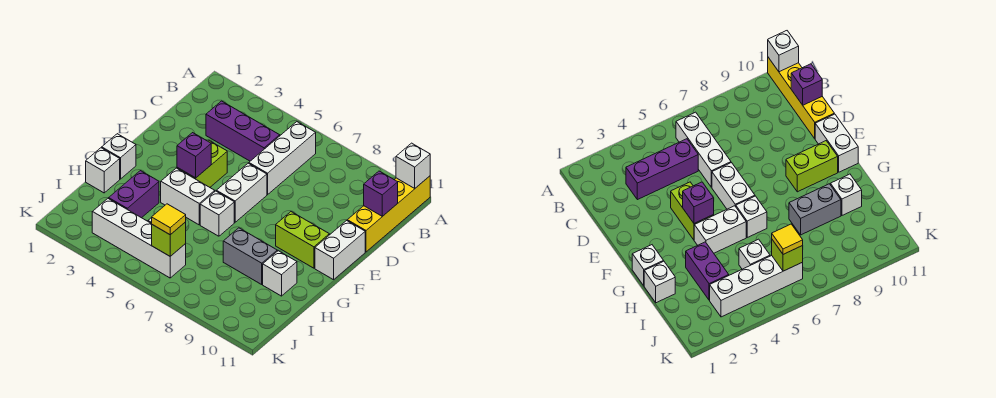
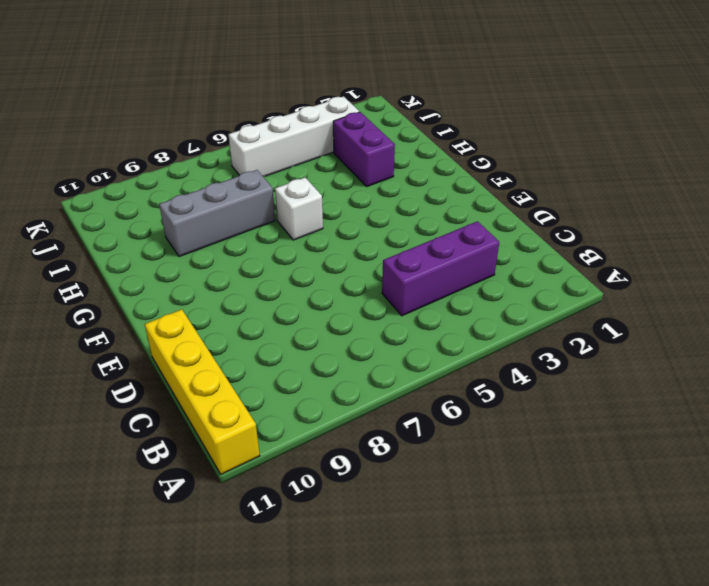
grey 1x3 brick [159,170,275,257] -> grey 1x2 brick [223,228,277,284]
none -> white 1x3 brick [249,122,316,195]
none -> lime 1x2 brick [177,140,227,187]
none -> white 1x2 brick [216,163,267,222]

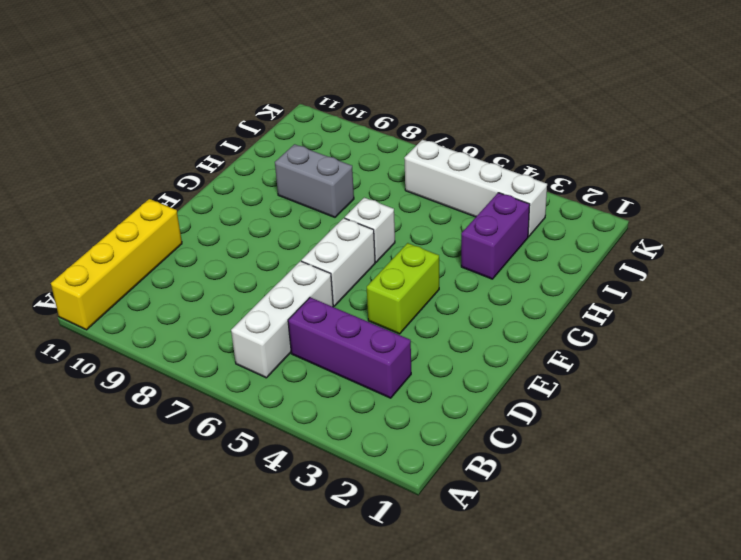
none -> white 1x2 brick [315,221,365,280]
none -> lime 1x2 brick [276,212,329,268]
none -> white 1x1 brick [102,134,136,179]

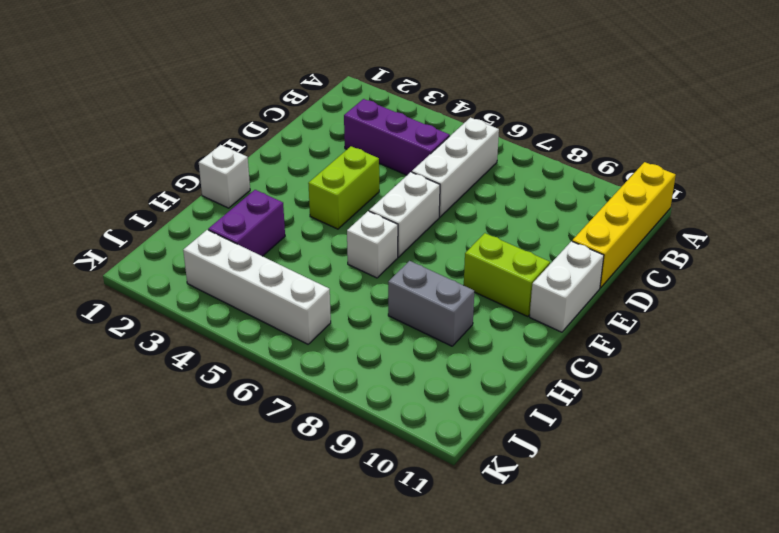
none -> white 1x2 brick [161,168,215,225]
none -> white 1x1 brick [86,148,120,193]
none -> white 1x1 brick [263,251,297,296]

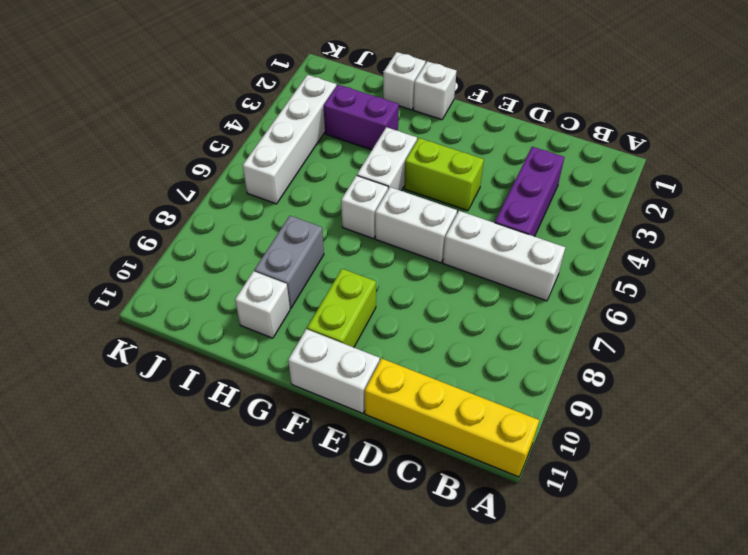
none -> white 1x1 brick [739,239,770,269]
none -> white 1x1 brick [396,143,430,188]
none -> purple 1x1 brick [364,171,398,216]

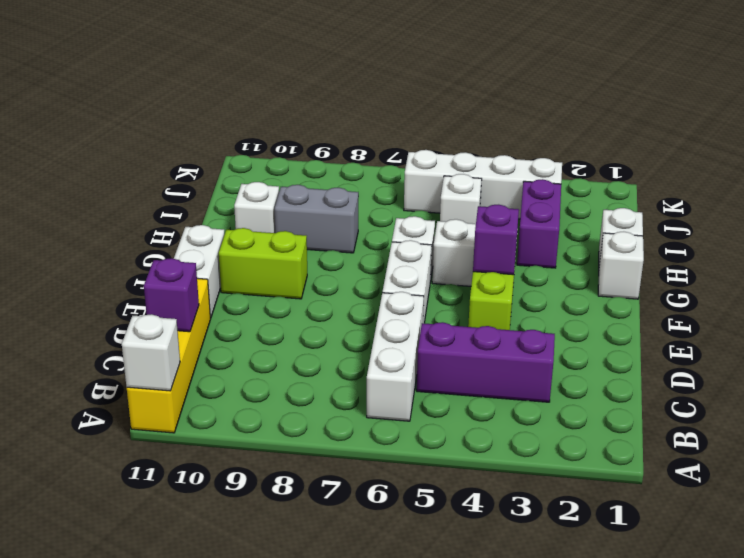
none -> lime 1x1 brick [152,222,186,256]
none -> yellow 1x1 tile [152,204,186,235]

